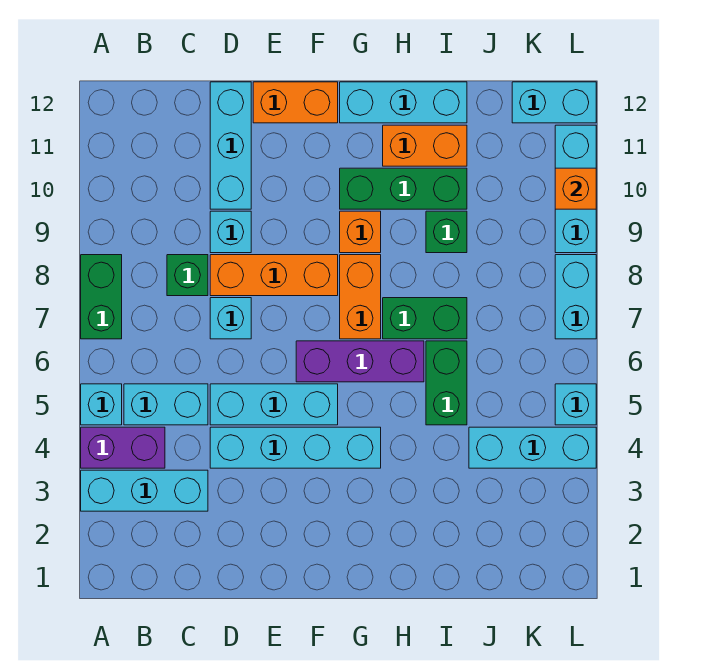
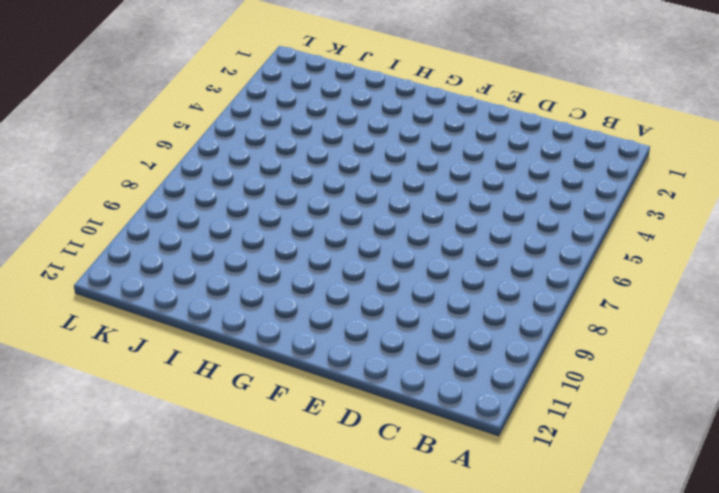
none -> cyan 1x3 brick [81,470,208,511]
none -> purple 1x2 brick [81,427,165,468]
none -> cyan 1x1 brick [81,384,122,425]

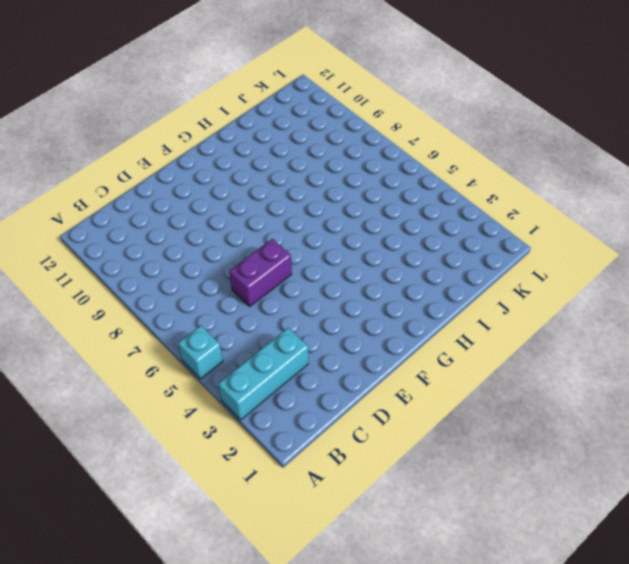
purple 1x2 brick [229,239,292,306] -> purple 1x2 brick moved to [81,427,165,468]
none -> green 1x2 brick [81,255,122,339]
none -> cyan 1x2 brick [124,384,208,425]
none -> green 1x1 brick [167,255,208,296]

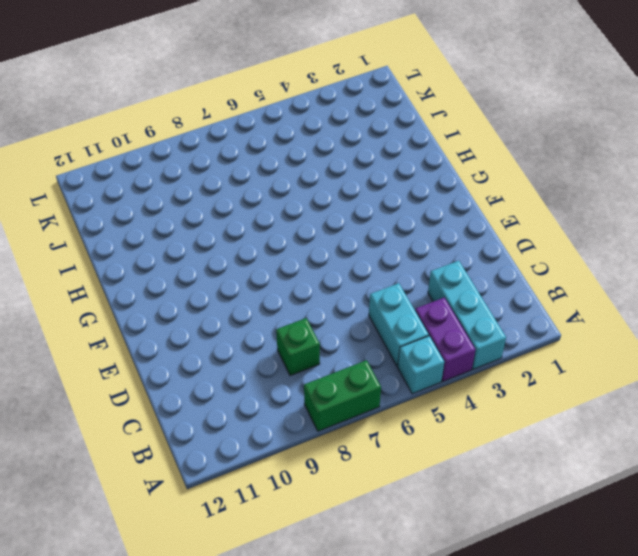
none -> cyan 1x4 brick [210,427,381,468]
none -> cyan 1x3 brick [210,384,338,425]
none -> cyan 1x1 brick [210,298,251,339]

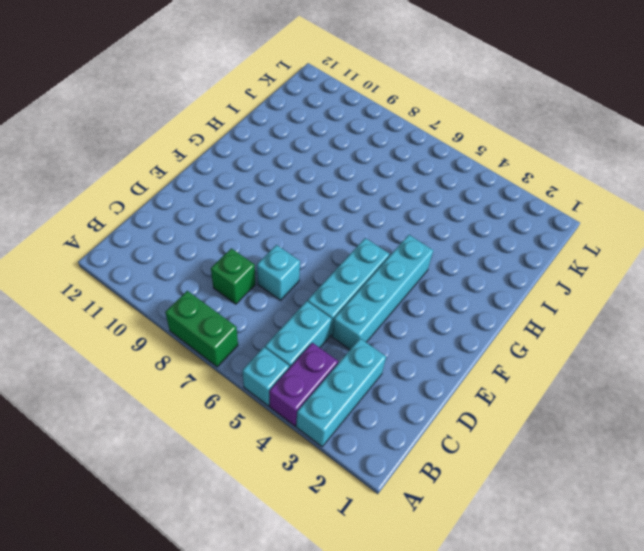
none -> orange 1x3 brick [210,255,338,296]
none -> cyan 1x1 brick [210,211,251,253]
none -> cyan 1x3 brick [210,82,251,209]

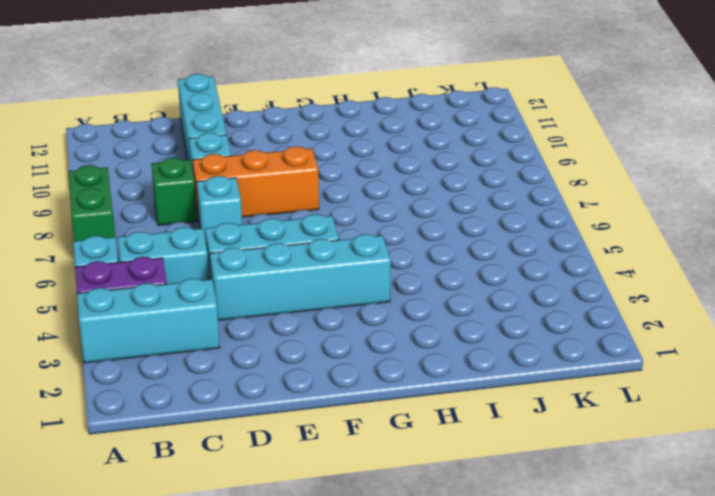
none -> orange 1x2 brick [253,82,338,123]
none -> purple 1x3 brick [296,341,424,382]
none -> orange 1x2 brick [340,255,381,339]

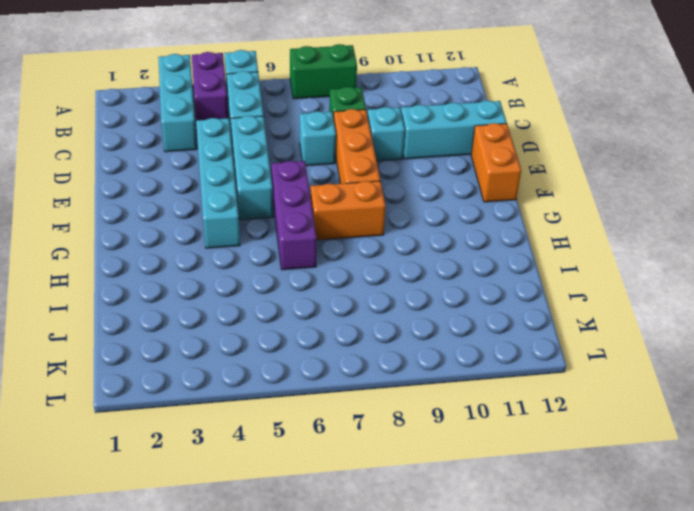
none -> orange 1x1 brick [340,211,381,253]
none -> green 1x3 brick [340,168,467,209]
none -> cyan 1x3 brick [340,82,467,123]

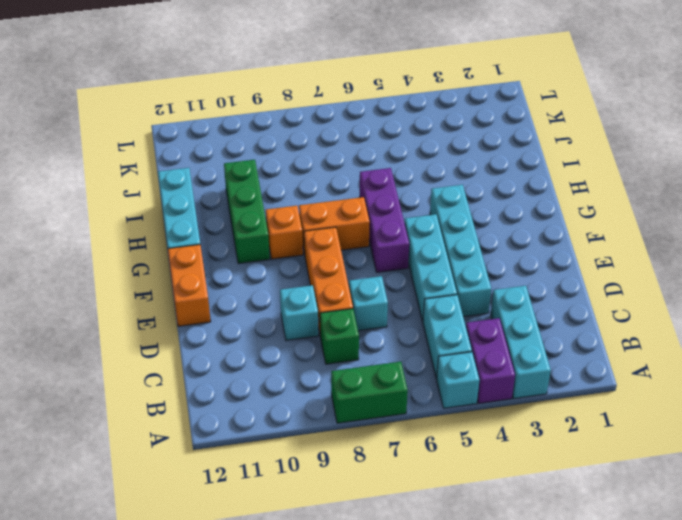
none -> cyan 1x3 brick [210,82,251,209]
none -> green 1x2 brick [383,298,467,339]
none -> orange 1x2 brick [383,125,467,166]

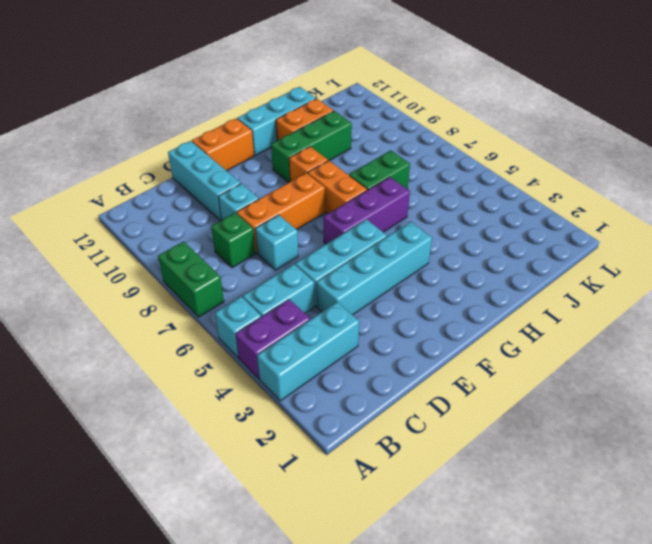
none -> green 1x2 brick [426,341,467,425]
none -> green 1x1 brick [426,211,467,253]
none -> cyan 1x3 brick [469,427,596,468]

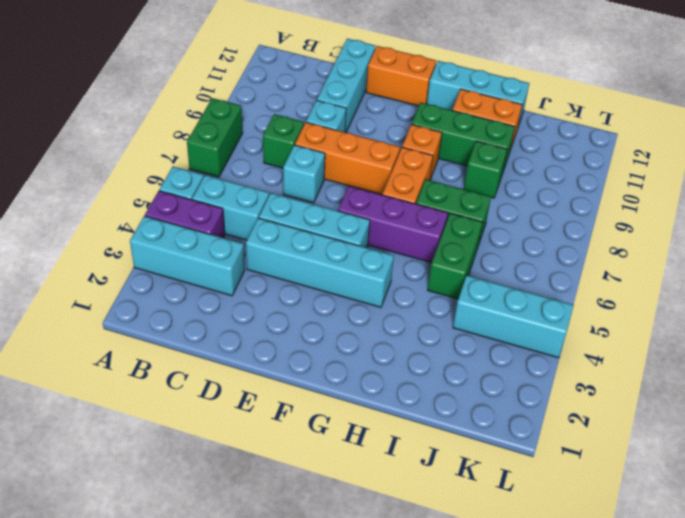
none -> cyan 1x2 brick [512,82,596,123]
none -> cyan 1x1 brick [555,384,596,425]
none -> cyan 1x2 brick [555,255,596,339]

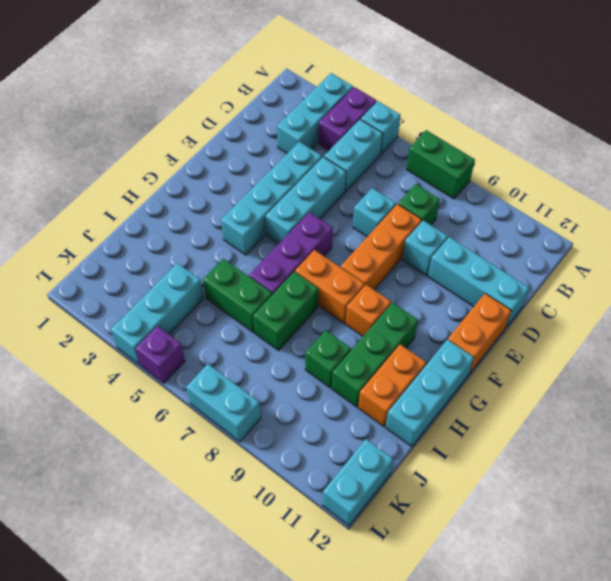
purple 1x1 brick [135,326,185,383] -> cyan 1x1 brick [555,384,596,425]
none -> cyan 1x3 brick [555,125,596,253]
none -> orange 1x1 brick [555,168,596,209]

